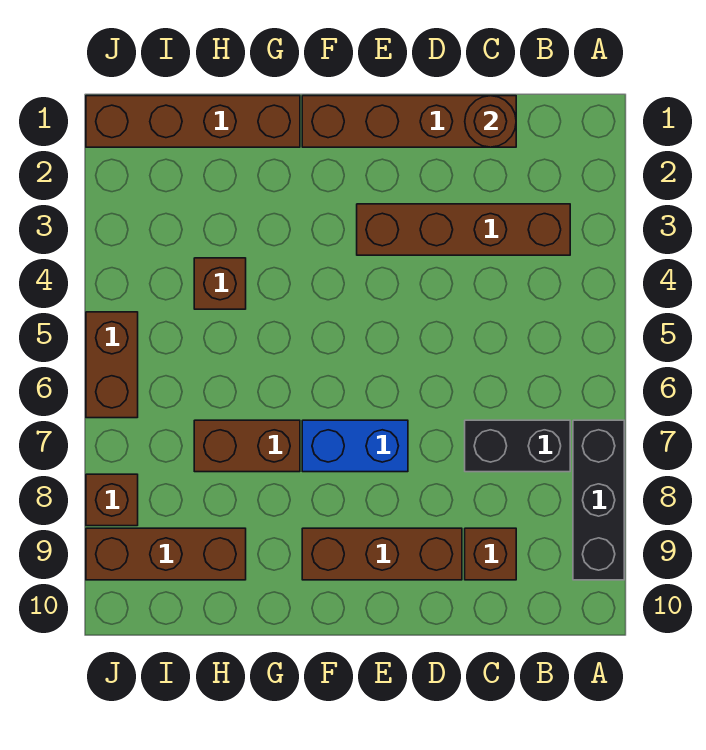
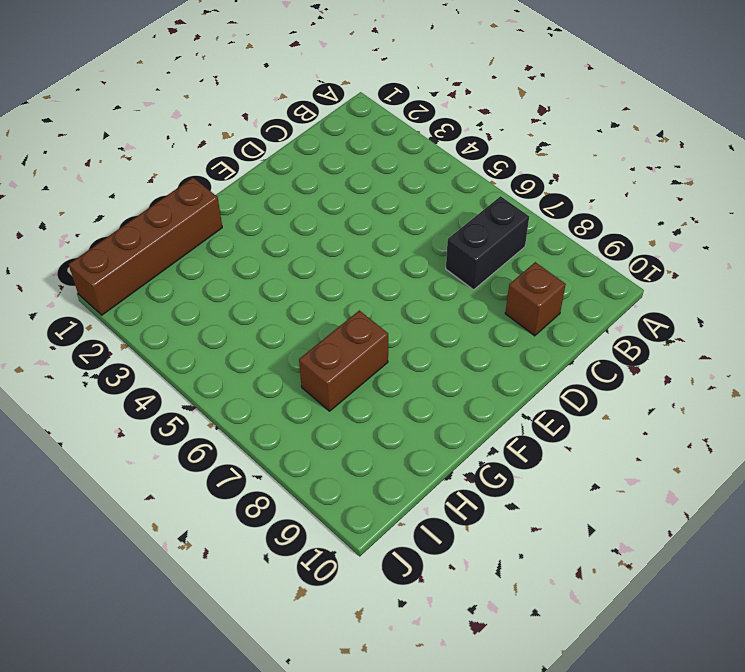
none -> black 1x3 brick [573,420,624,580]
none -> brown 1x4 brick [357,204,570,255]
none -> brown 1x4 brick [302,96,516,147]

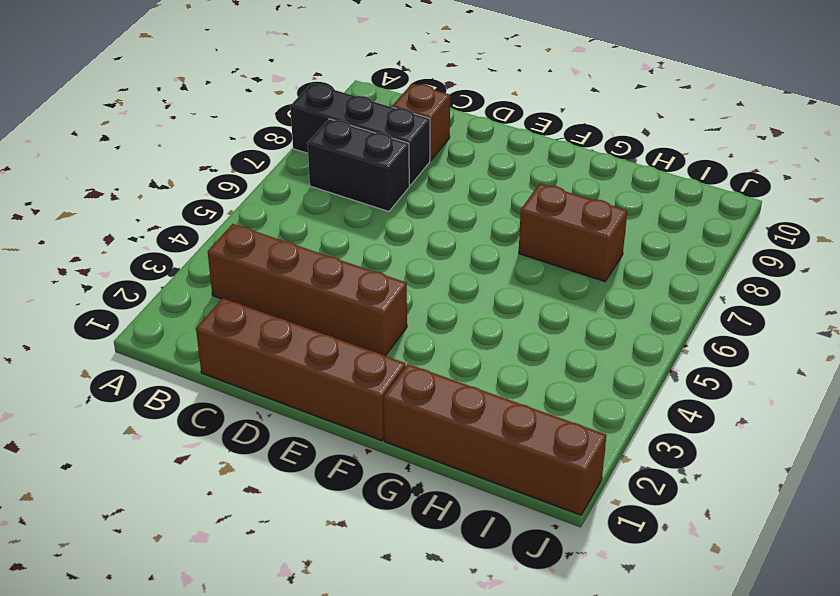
black 1x3 brick [290,83,430,186] -> black 1x3 brick turned to [573,420,624,580]
none -> brown 1x3 brick [302,528,462,580]
none -> blue 1x2 brick [302,420,408,472]
none -> brown 1x1 brick [194,258,246,309]

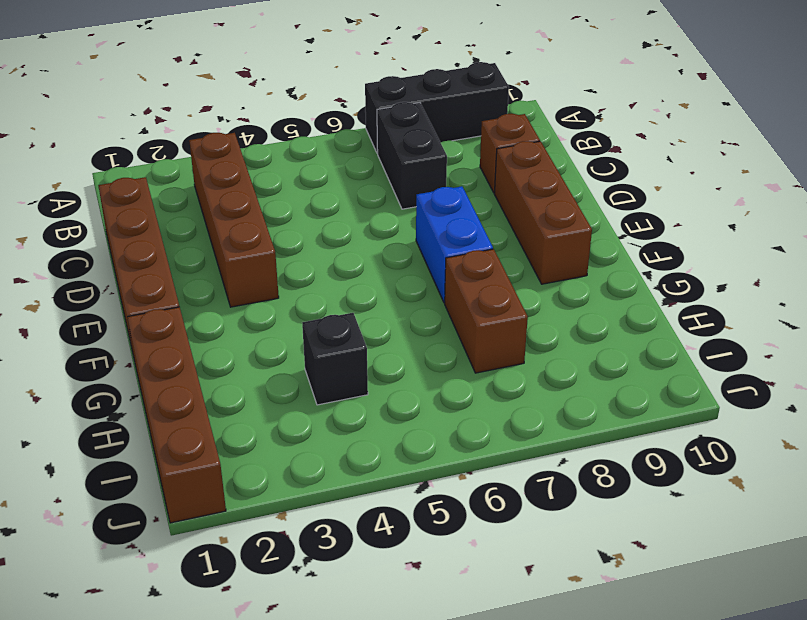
black 1x1 brick [302,313,368,405] -> brown 1x1 brick [194,258,246,309]
none -> brown 1x3 brick [86,528,246,580]
none -> brown 1x2 brick [86,312,138,418]
none -> brown 1x1 brick [86,474,138,526]

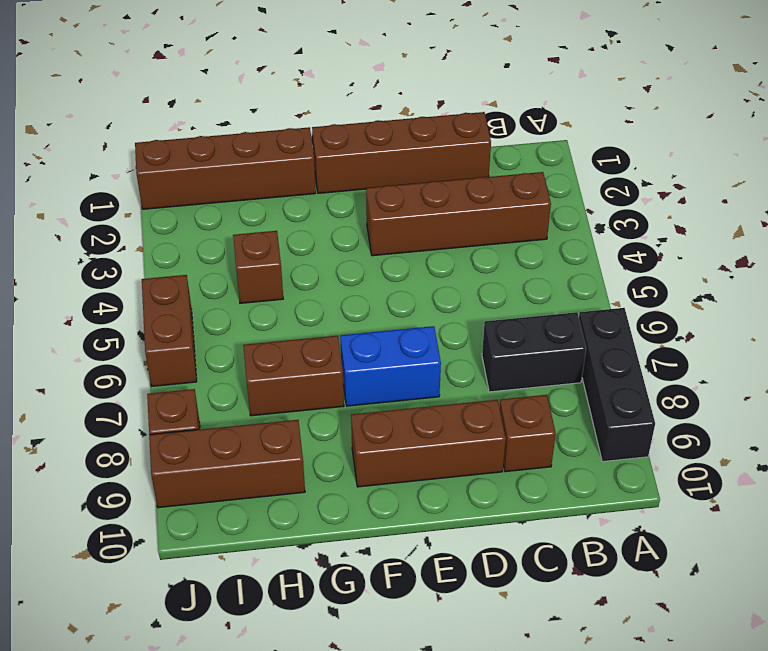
none -> brown 1x1 round brick [465,96,516,147]

